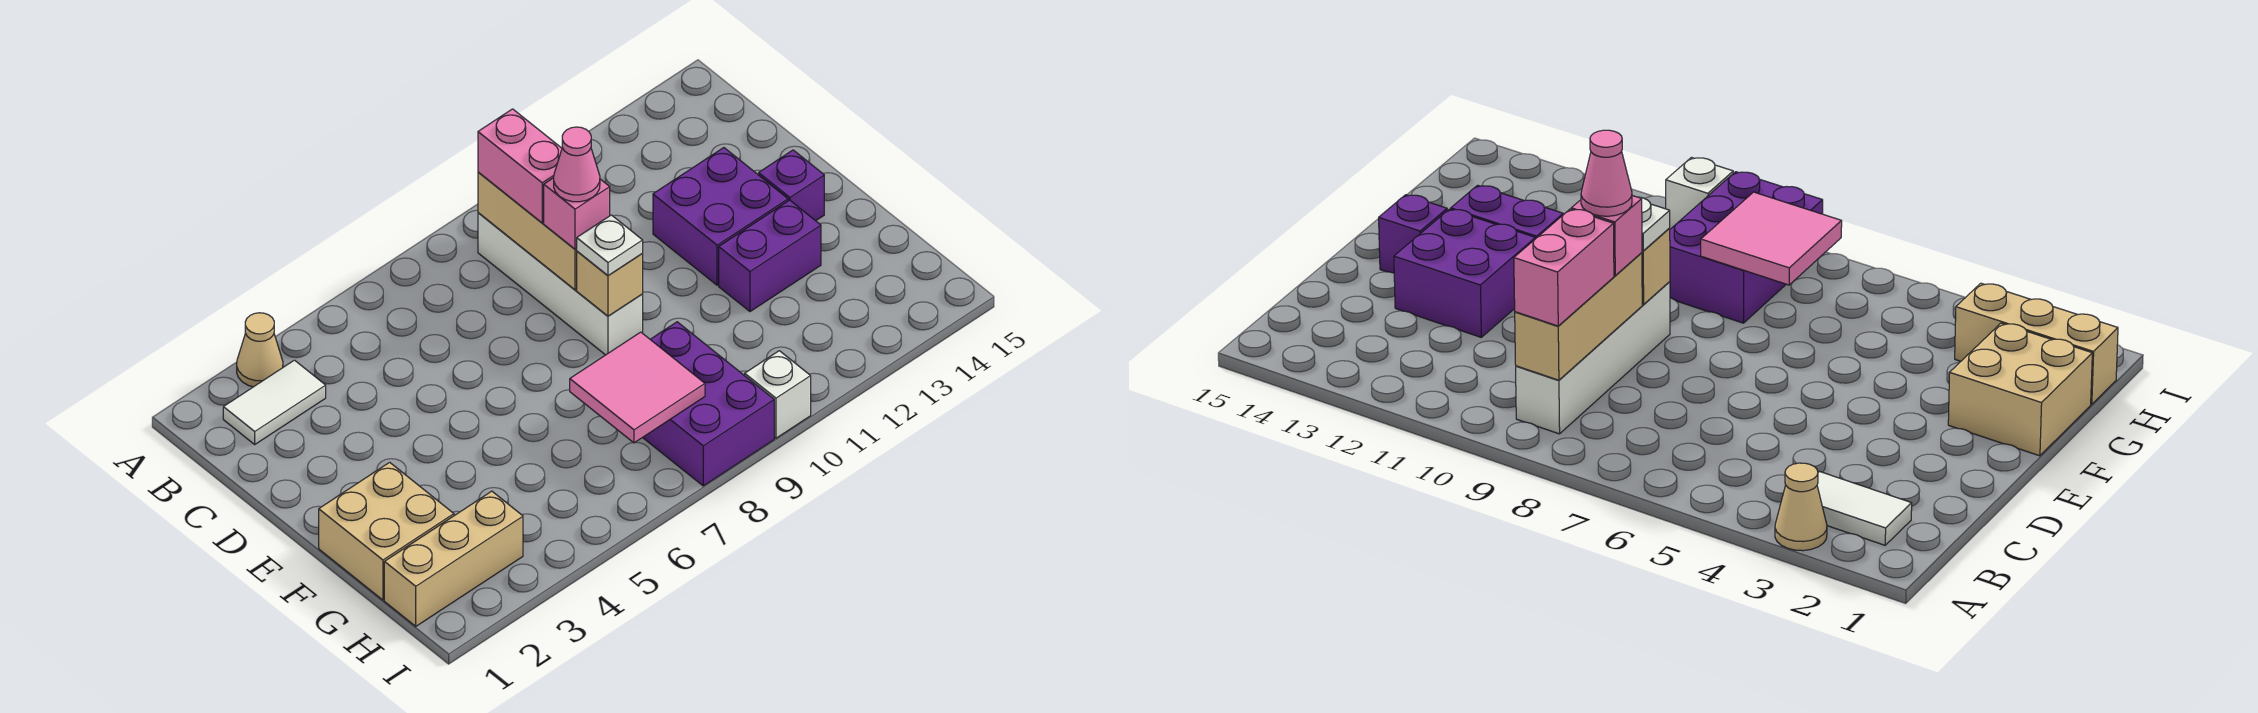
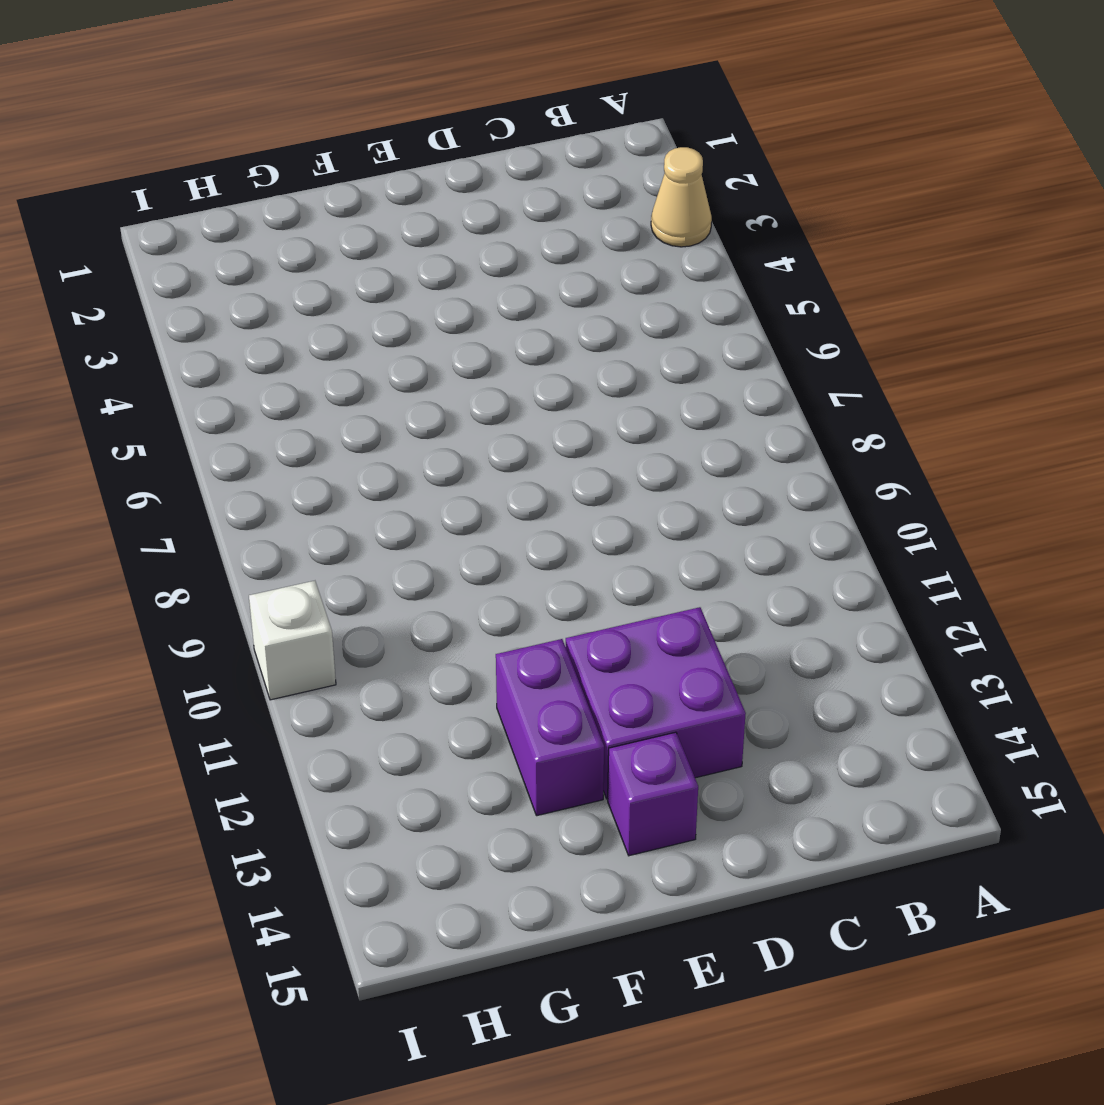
none -> white 1x2 tile [223,360,326,444]
none -> white 1x4 brick [478,213,643,355]
none -> tan 2x2 brick [319,462,454,600]

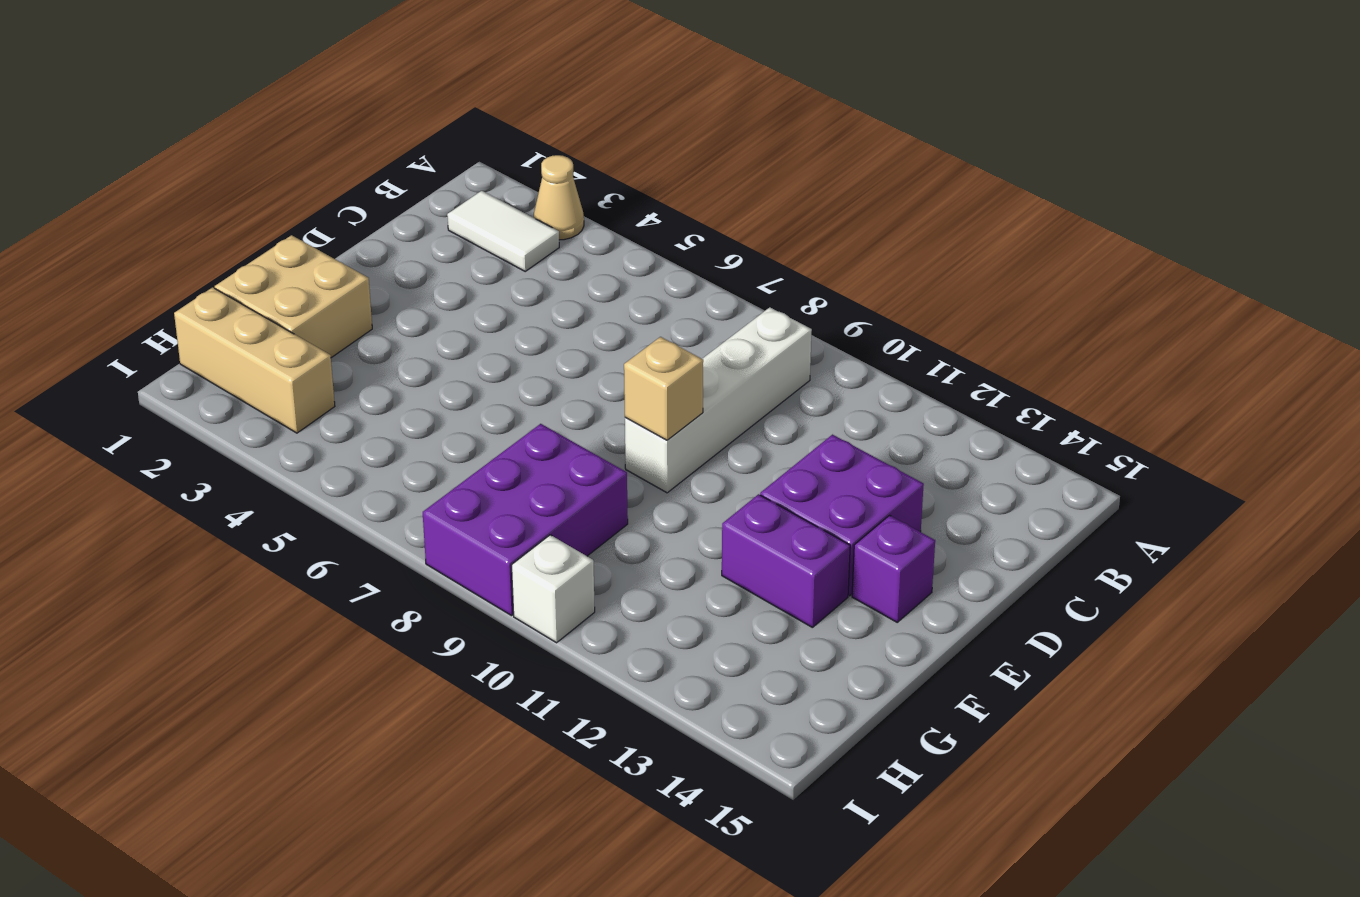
none -> tan 1x3 brick [478,172,577,290]
none -> pink 2x2 tile [570,332,705,443]
none -> pink 1x2 brick [478,109,562,223]

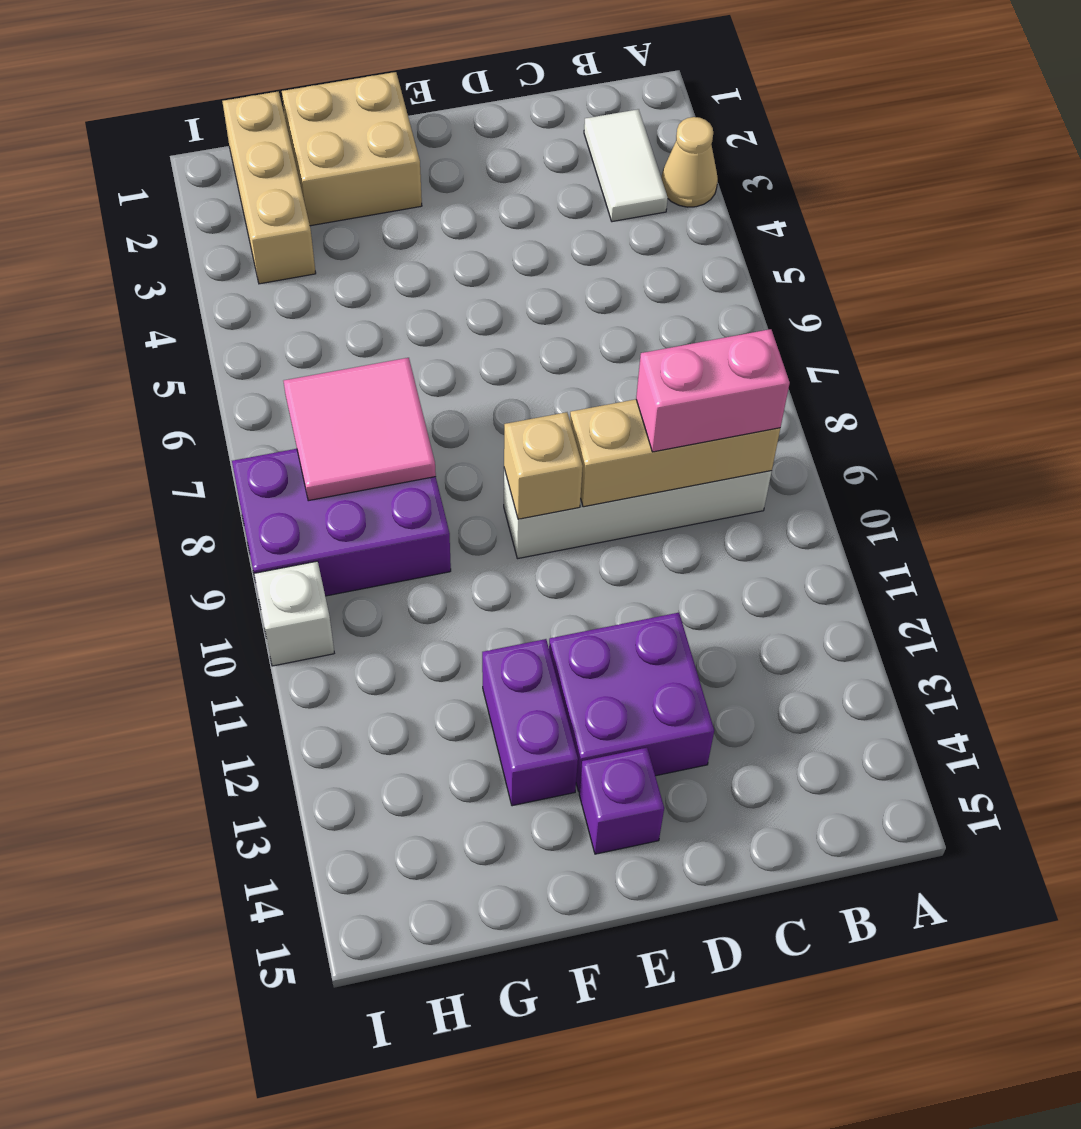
none -> pink 1x1 brick [544,178,610,249]
none -> white 1x1 plate [577,215,643,275]
none -> pink 1x1 cone [554,127,600,202]

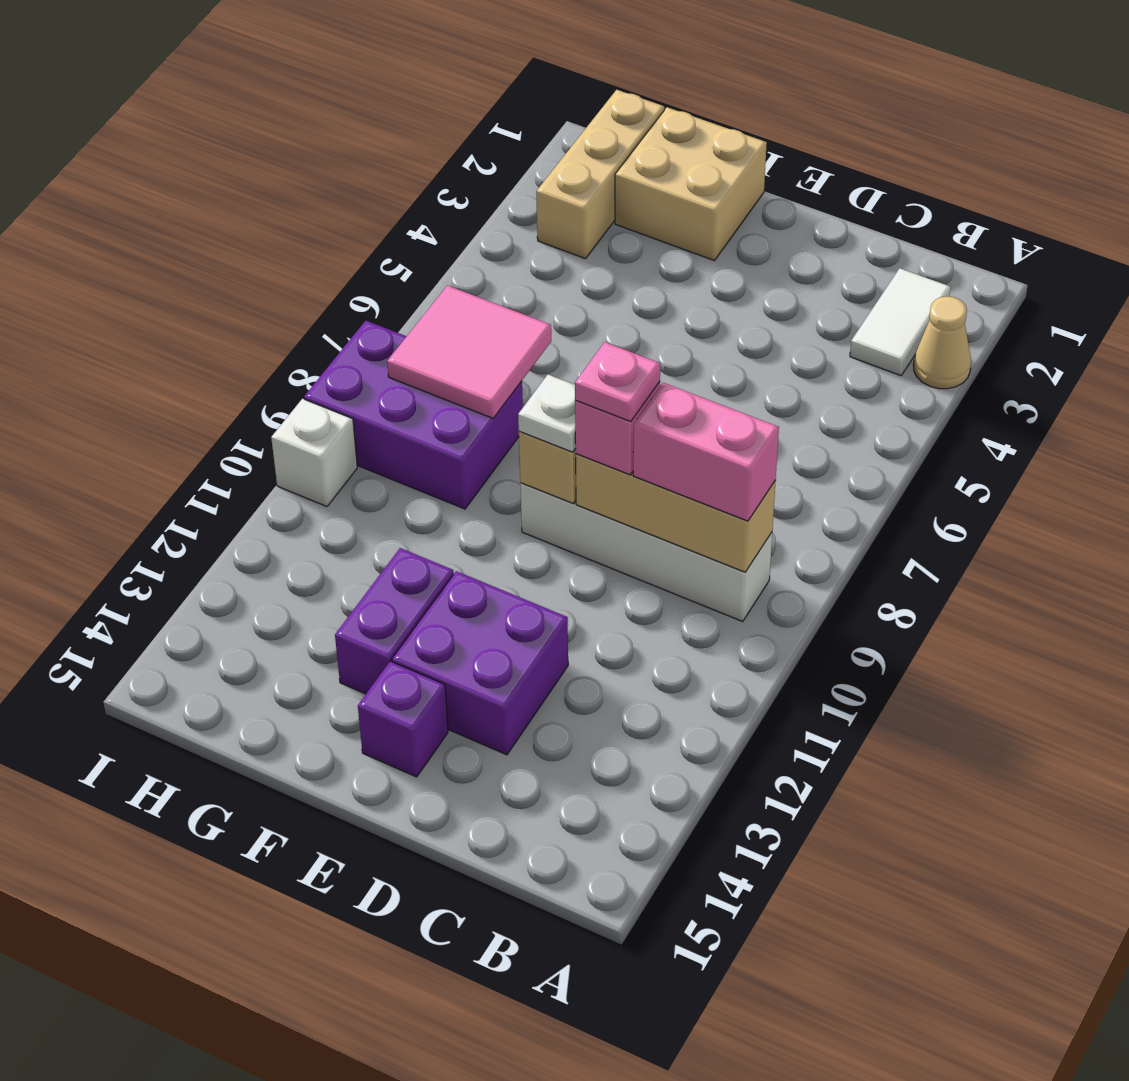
pink 1x1 plate [575,342,660,422] -> pink 1x1 cone [554,127,600,202]

